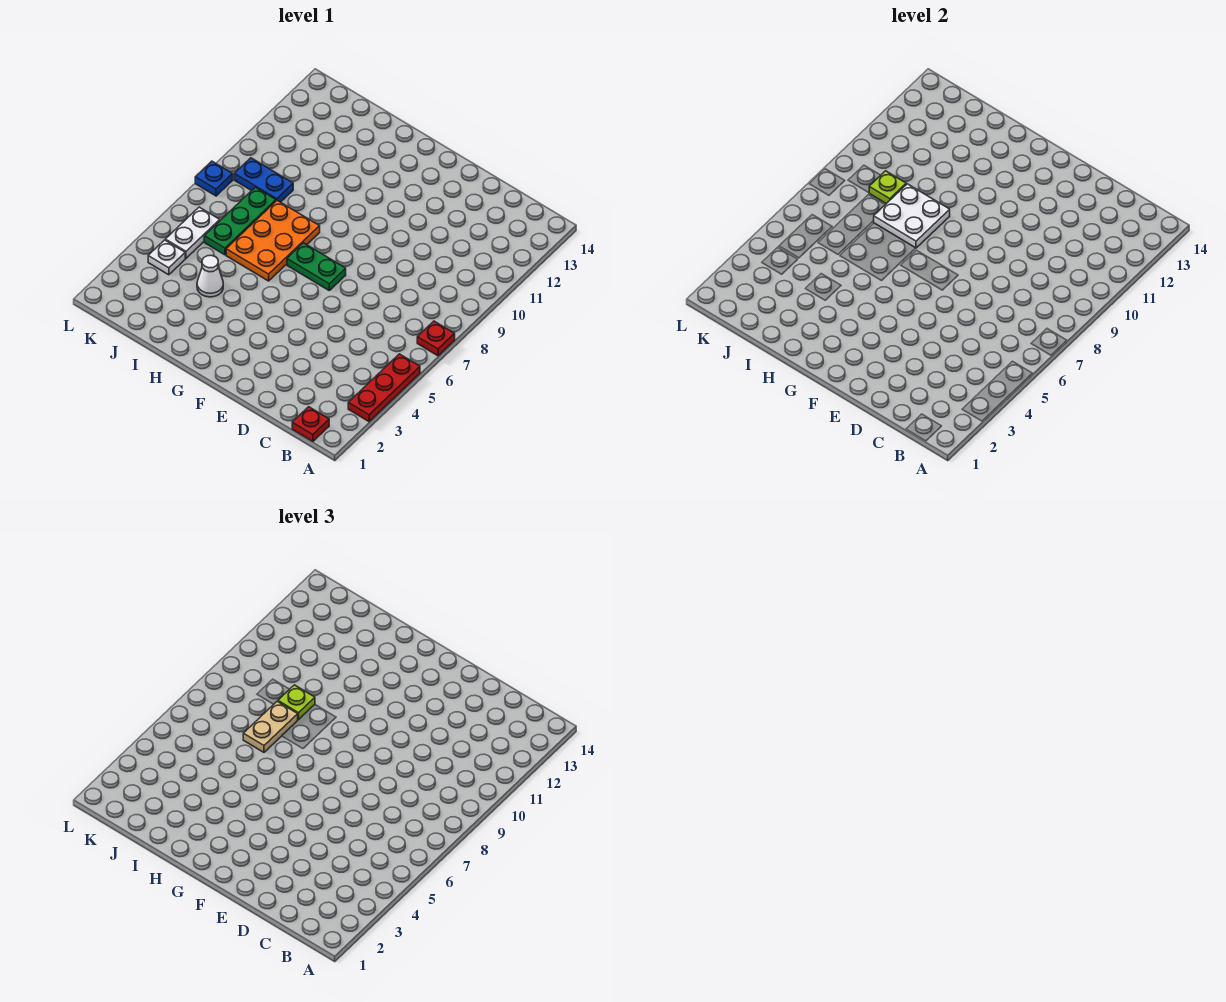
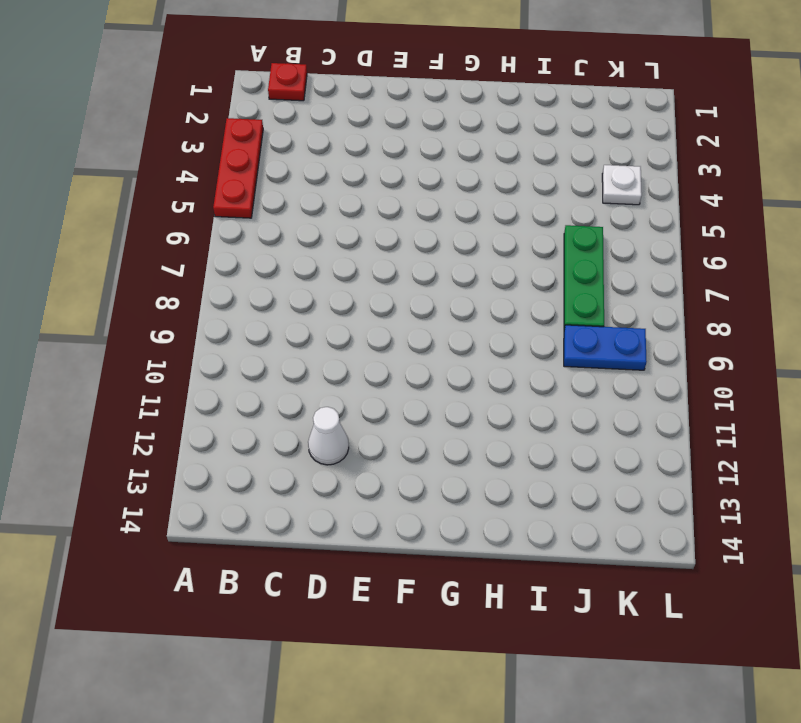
white 1x1 cone [308,407,349,465] -> white 1x1 cone moved to [197,255,223,297]
none -> red 1x1 plate [417,321,455,356]
none -> green 1x2 plate [287,243,346,290]
none -> orange 2x3 plate [226,200,320,281]

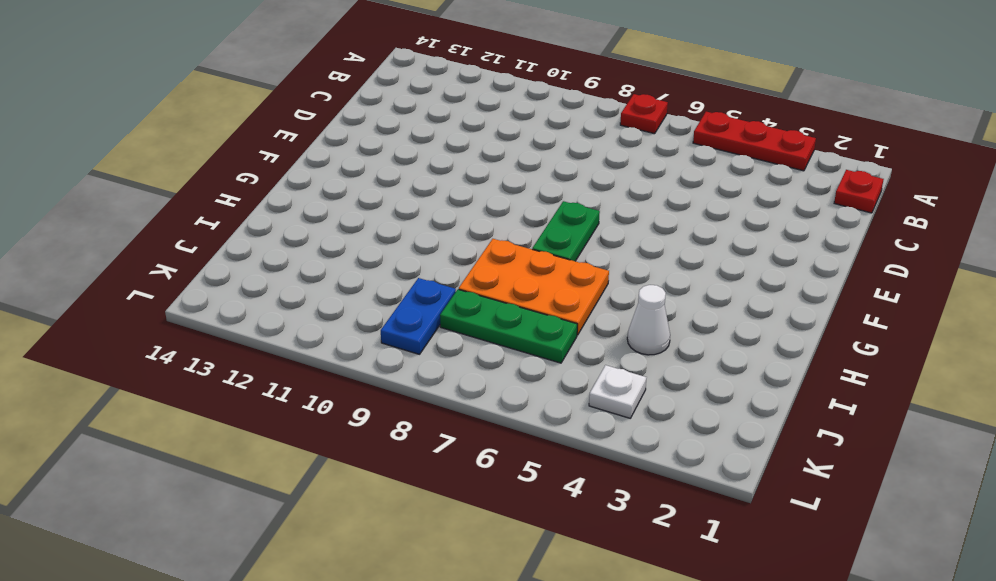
none -> white 1x2 plate [165,207,220,258]
none -> blue 1x1 plate [195,161,233,196]
none -> white 2x2 plate [874,184,950,248]

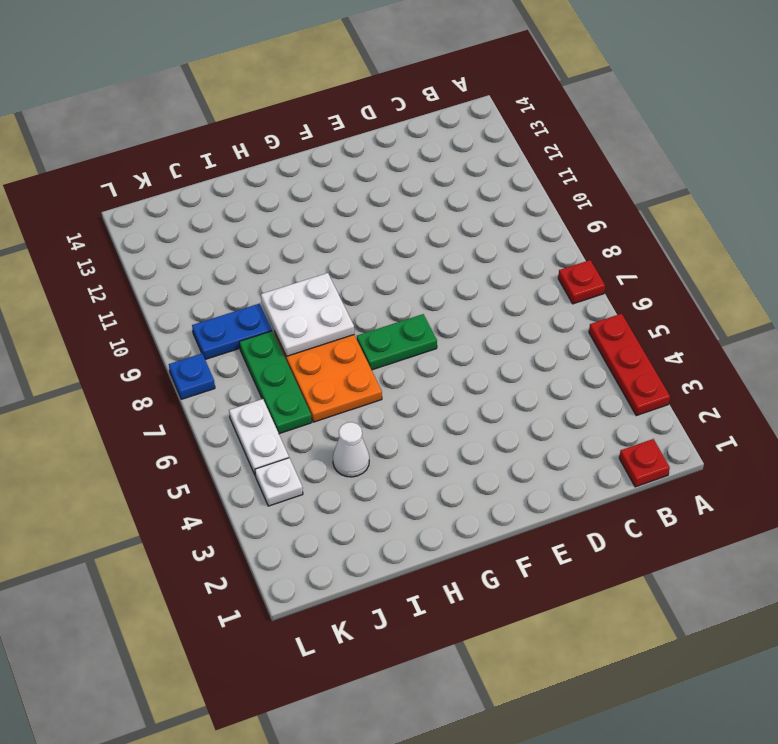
none -> lime 1x1 plate [869,171,906,204]
none -> tan 1x2 plate [243,701,298,752]
none -> lime 1x1 plate [278,685,315,719]

